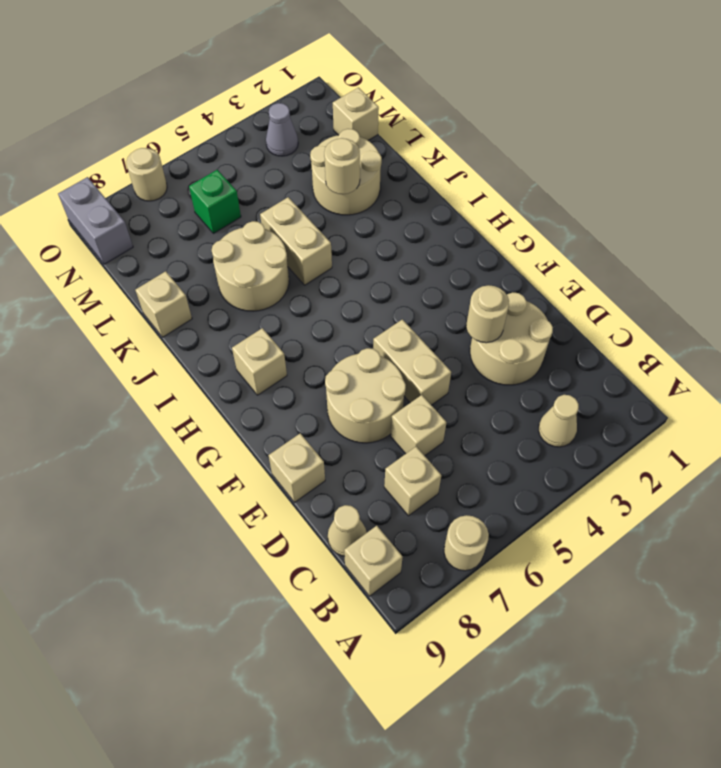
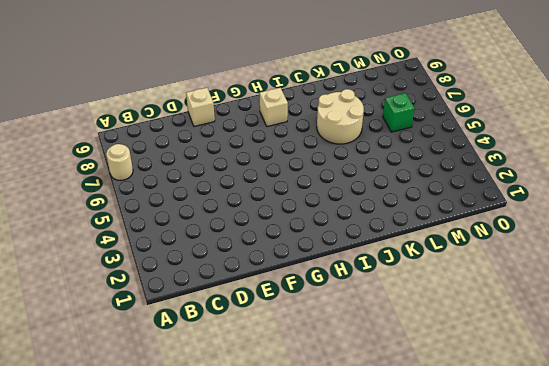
none -> tan 1x1 cone [539,395,579,447]
none -> tan 1x1 brick [344,526,403,596]
none -> tan 1x1 brick [384,447,441,516]

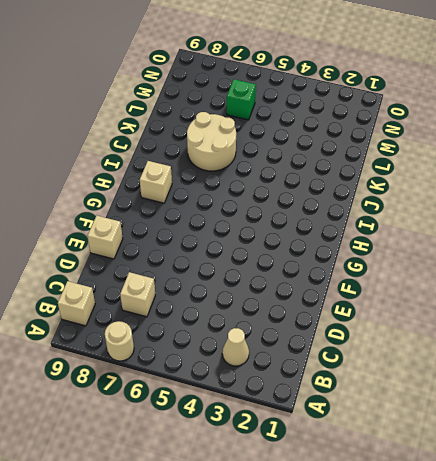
none -> tan 1x1 cone [328,505,367,556]
none -> tan 2x2 round brick [470,292,553,385]
none -> tan 1x1 brick [391,395,447,456]

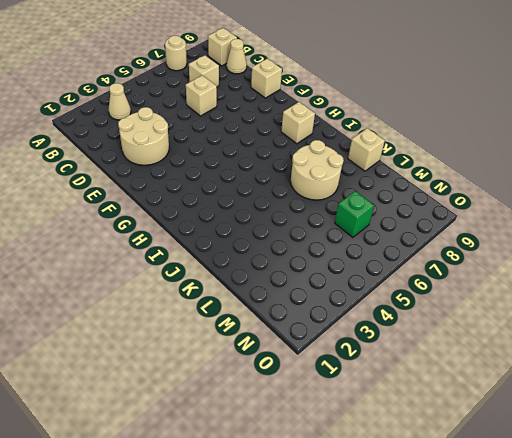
none -> tan 1x2 brick [373,319,451,405]
none -> tan 2x2 round brick [325,348,406,443]
none -> tan 1x2 brick [260,197,332,285]

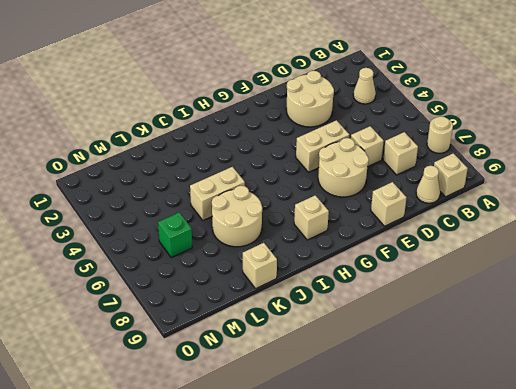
none -> tan 2x2 round brick [310,129,382,215]
none -> tan 1x1 brick [333,88,379,140]
none -> grey 1x1 cone [266,103,298,156]

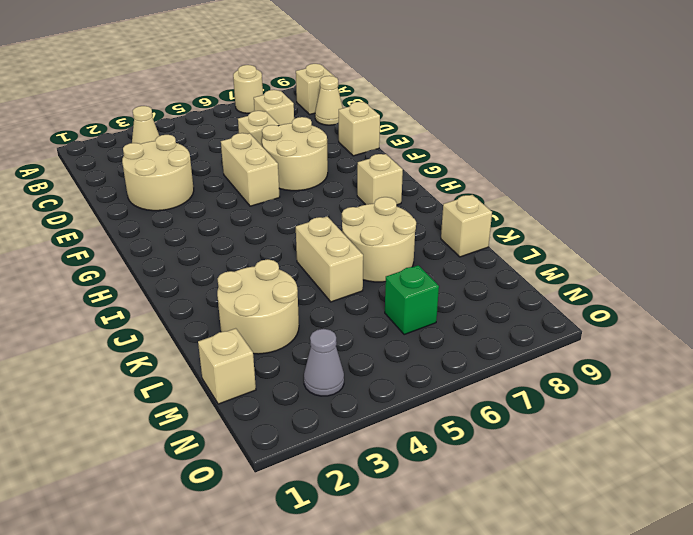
none -> grey 1x2 brick [58,177,133,264]
none -> tan 1x1 round brick [126,148,167,201]
none -> tan 1x1 round brick [466,285,509,343]

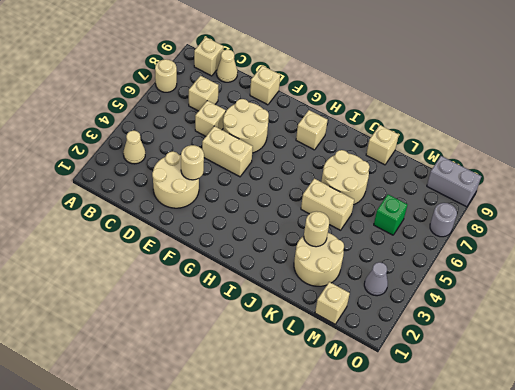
grey 1x1 round brick [430,203,457,237] -> tan 1x1 round brick [126,148,167,201]

